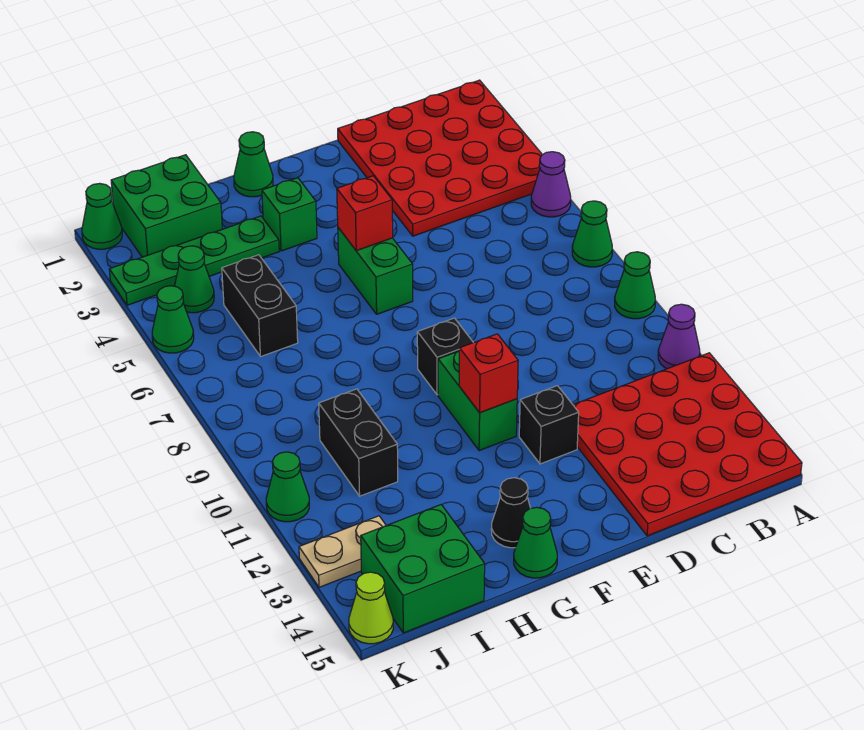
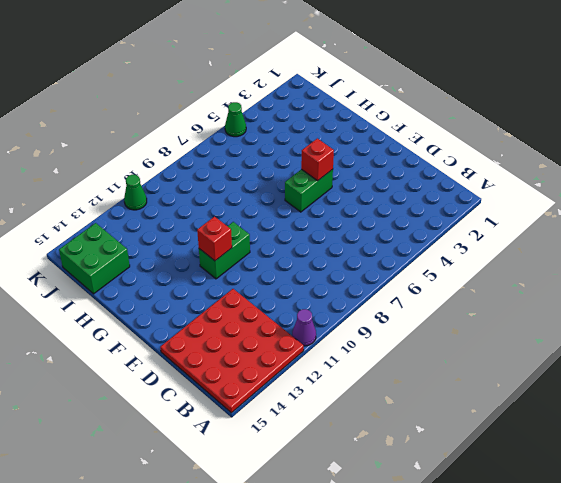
none -> red 4x4 plate [338,80,542,236]
none -> purple 1x1 cone [531,152,571,217]
none -> green 1x1 cone [572,201,612,267]

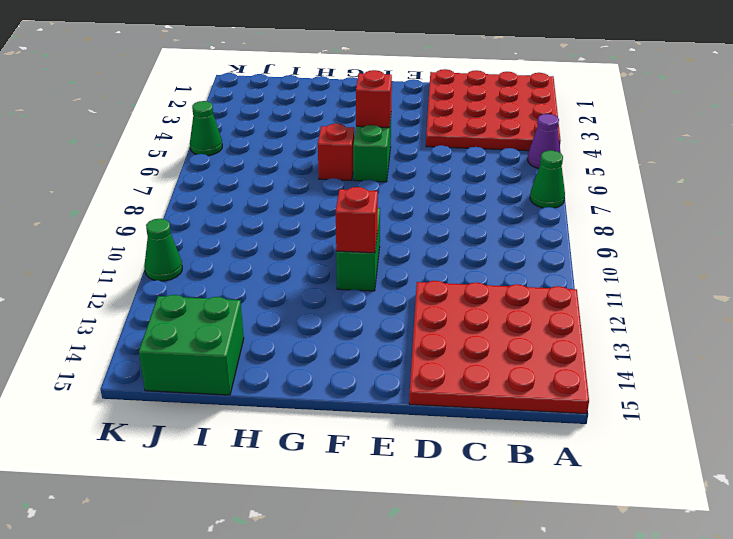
red 1x1 brick [318,124,354,181] -> none
none -> green 1x1 cone [615,252,656,319]
none -> purple 1x1 cone [658,304,700,369]
none -> black 1x1 brick [519,386,579,464]

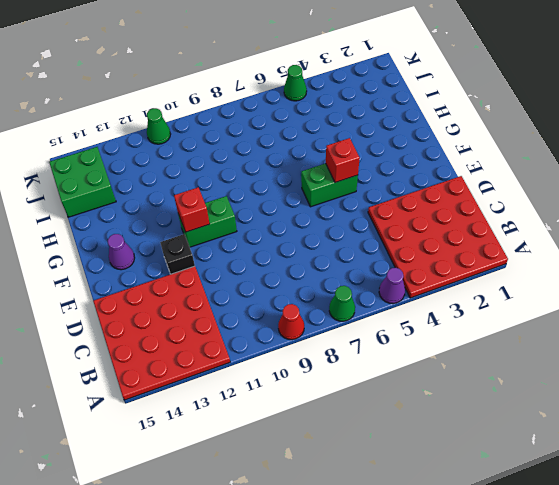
red 1x1 cone [278,304,304,340] -> green 1x1 cone [615,252,656,319]
purple 1x1 cone [108,234,135,270] -> purple 1x1 cone moved to [658,304,700,369]
none -> black 1x1 brick [417,318,473,395]
none -> green 1x1 cone [234,132,273,197]
none -> green 1x1 brick [262,178,317,251]

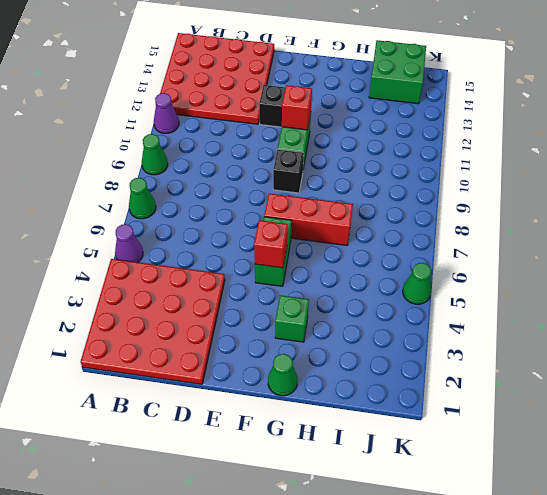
red 1x3 brick [264,193,353,245] -> none
none -> black 1x1 cone [491,478,530,548]
none -> green 1x1 cone [514,507,557,578]
none -> green 1x4 plate [109,216,279,305]

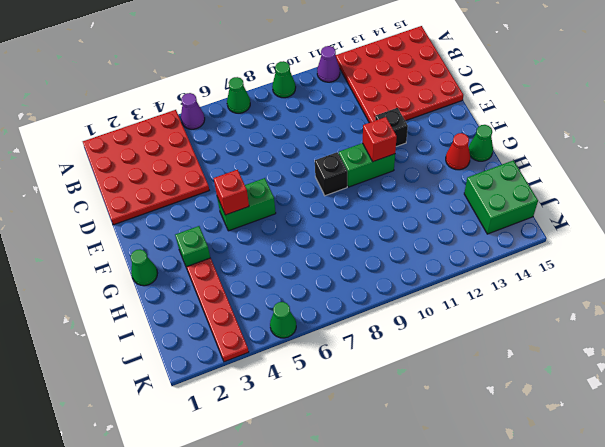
red 1x1 cone [446,133,470,170] -> black 1x1 cone [491,478,530,548]
red 1x4 plate [187,258,249,362] -> green 1x4 plate [109,216,279,305]
none -> green 2x2 brick [111,155,222,257]
none -> black 1x2 brick [222,255,298,357]
none -> black 1x2 brick [319,389,398,496]

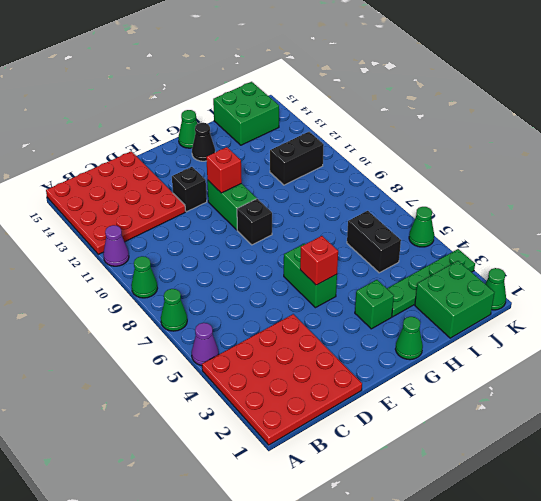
black 1x2 brick [270,132,324,185] -> black 1x2 brick turned to [319,389,398,496]
none -> green 1x1 cone [175,246,214,313]
none -> tan 1x2 plate [299,516,386,587]
none -> green 1x1 cone [266,452,309,522]

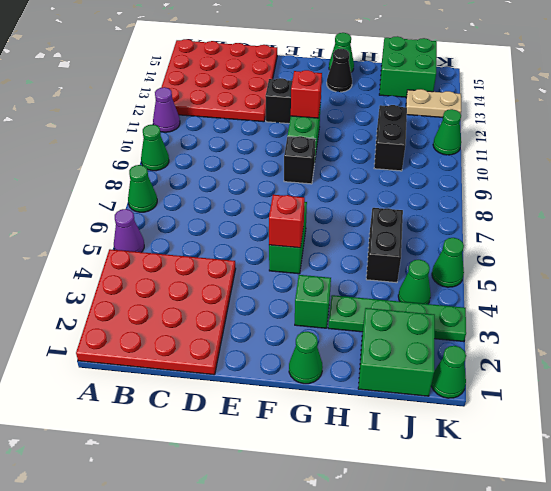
none -> lime 1x1 cone [349,572,393,644]

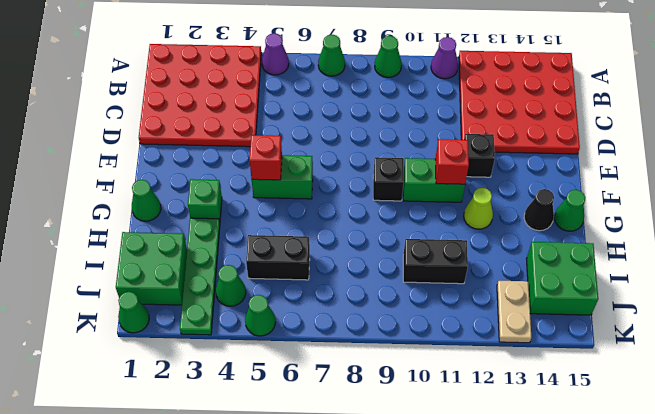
lime 1x1 cone [464,188,493,229] -> lime 1x1 cone moved to [349,572,393,644]
none -> green 1x1 cone [266,452,309,522]

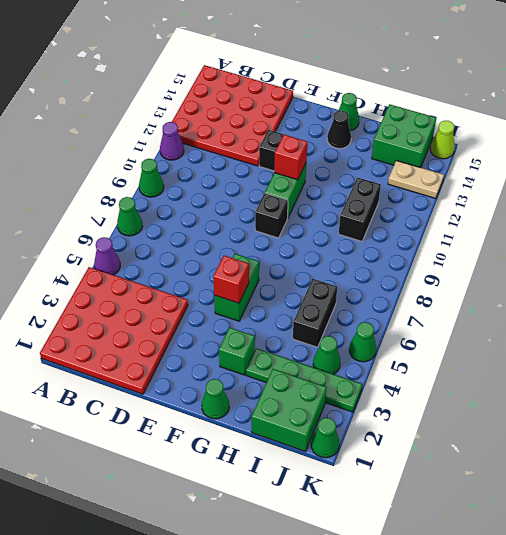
none -> green 1x1 cone [266,452,309,522]

